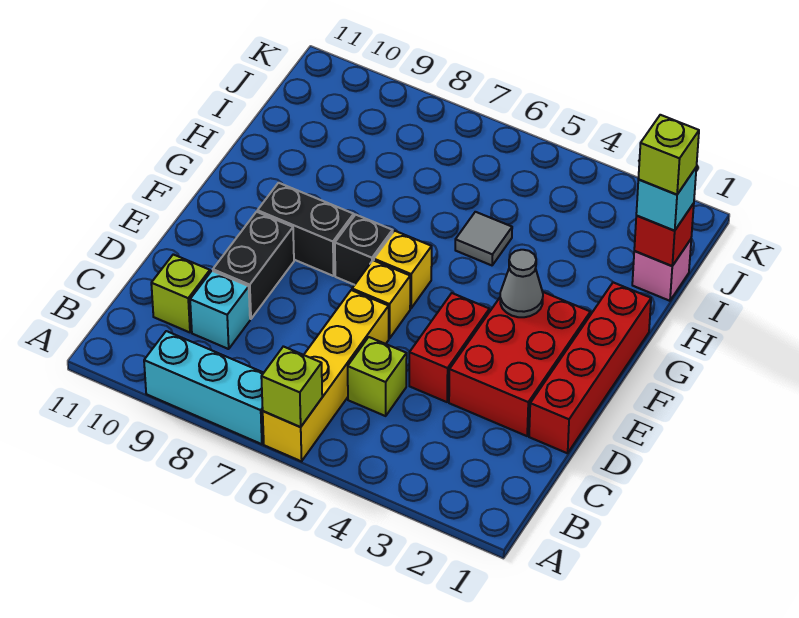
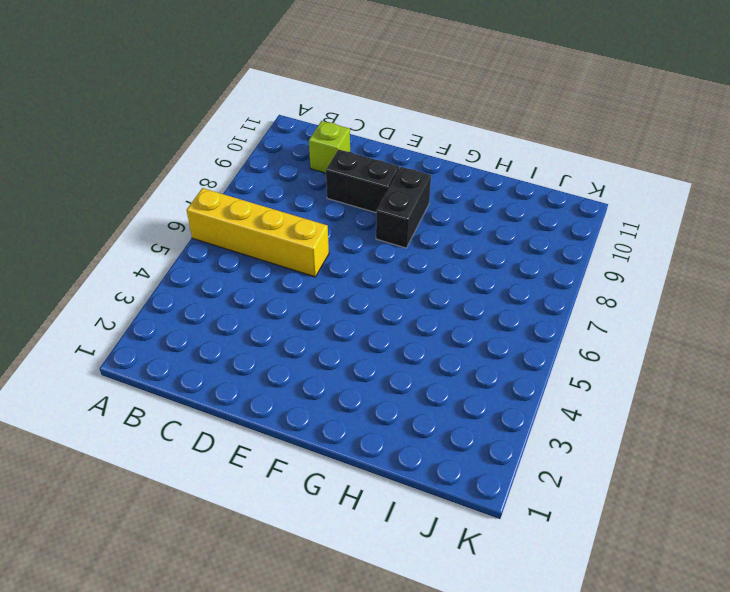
none -> cyan 1x3 brick [144,331,264,444]
none -> lime 1x1 brick [348,337,407,416]
none -> cyan 1x1 brick [190,271,250,349]

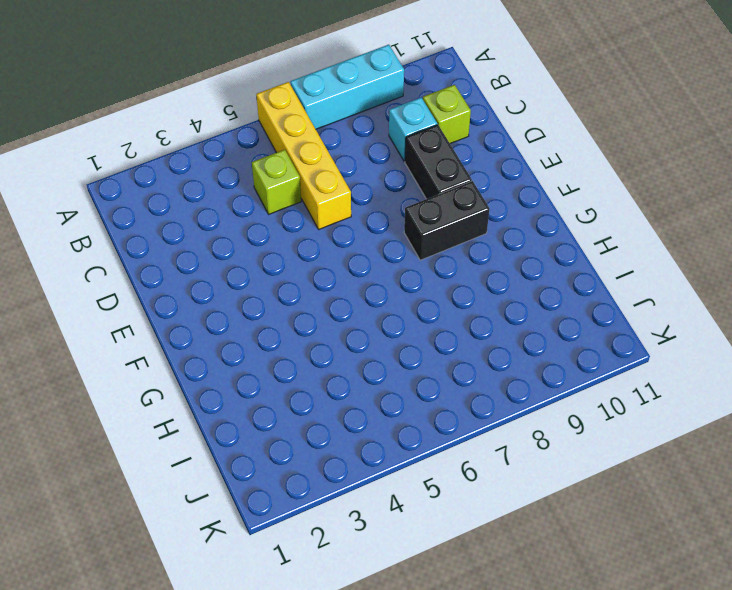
none -> red 1x4 brick [529,282,651,453]
none -> red 2x3 brick [449,292,590,436]
none -> red 1x2 brick [409,293,489,402]

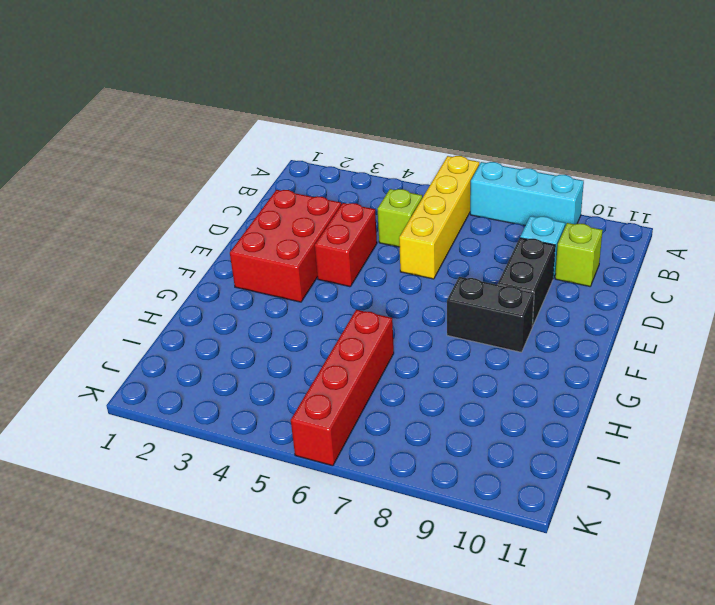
red 1x4 brick [291,310,394,466] -> red 1x4 brick moved to [529,282,651,453]
none -> yellow 1x1 brick [352,260,410,338]
none -> yellow 1x1 brick [374,231,432,308]
none -> black 1x1 brick [335,215,393,285]

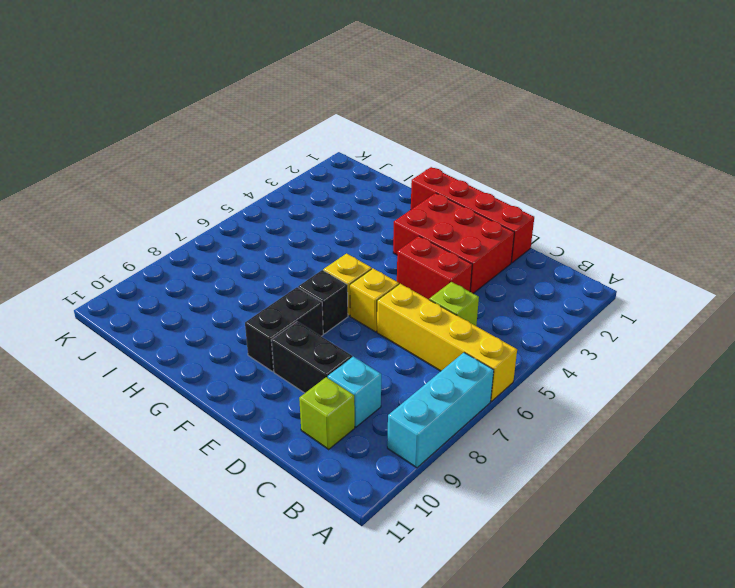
none -> grey 1x1 tile [455,212,512,265]
none -> pink 1x1 brick [632,239,691,301]
none -> lime 1x1 brick [261,346,322,427]

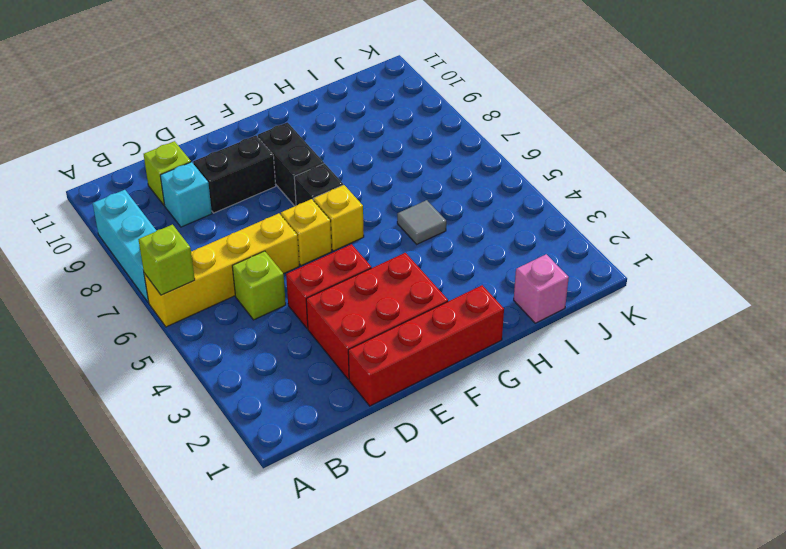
none -> grey 1x1 cone [500,250,543,317]
none -> red 1x1 brick [634,203,694,266]
none -> cyan 1x1 brick [636,168,696,231]

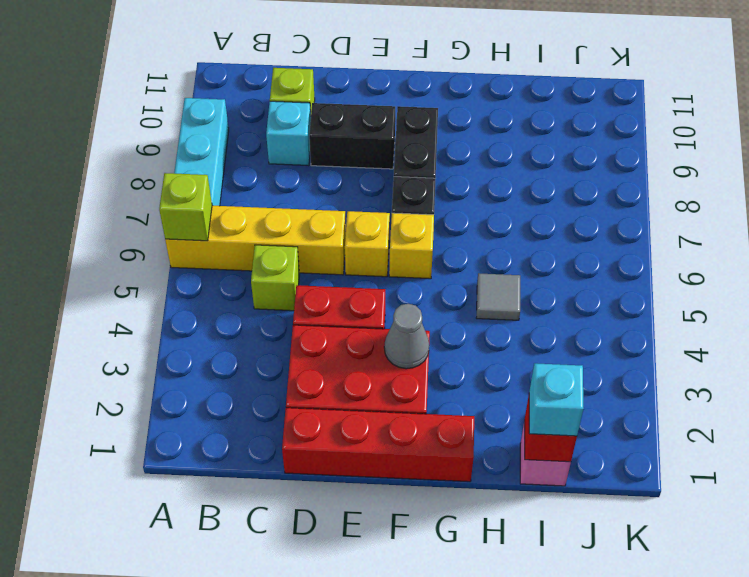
none -> lime 1x1 brick [638,115,699,194]

